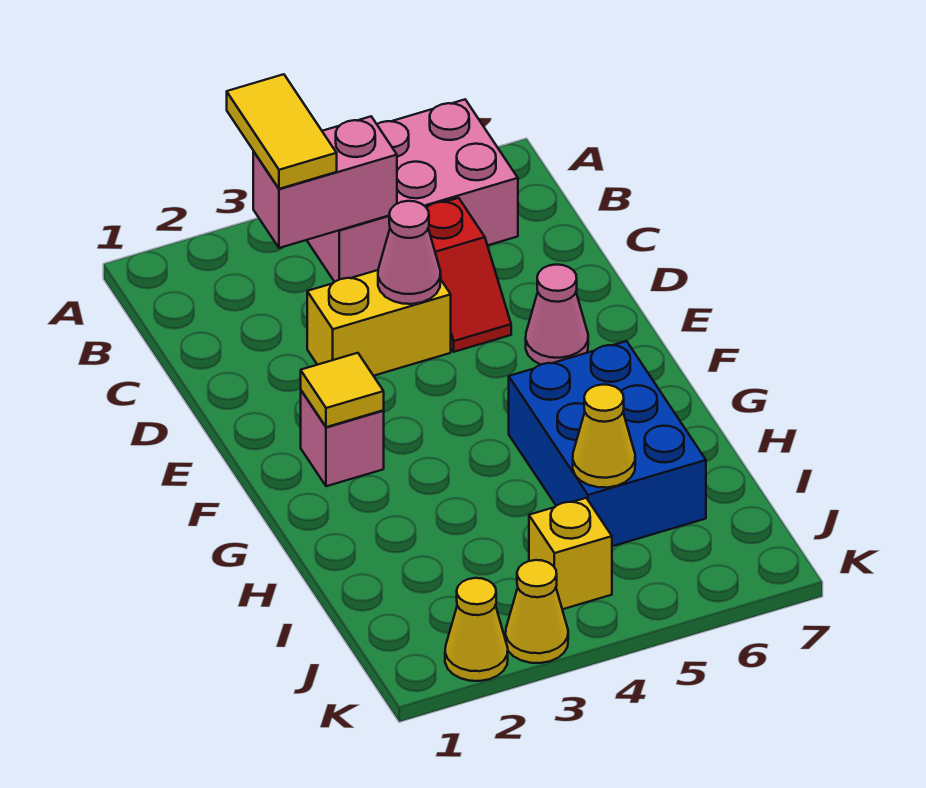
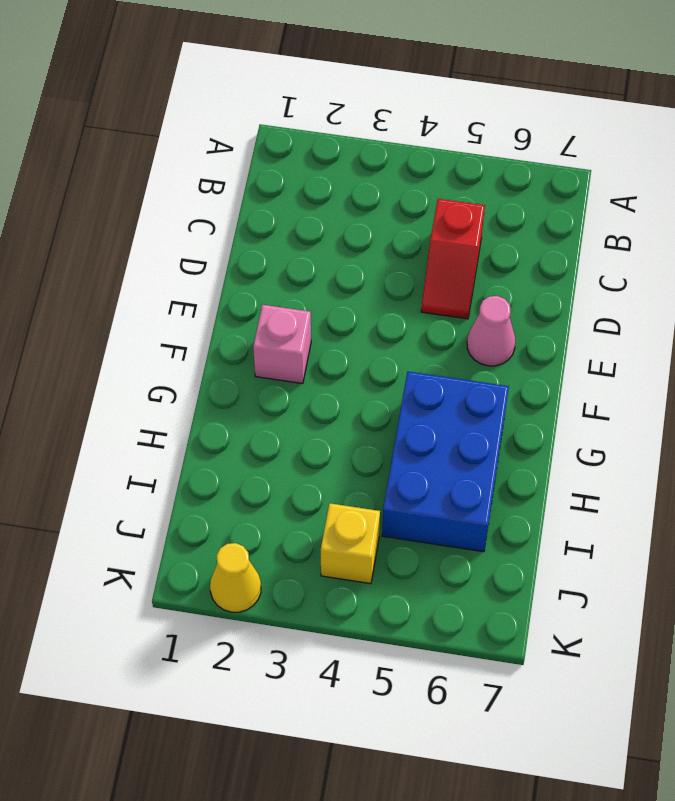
none -> pink 2x3 brick [307,100,518,282]
none -> yellow 1x2 brick [307,270,451,376]
none -> yellow 1x1 cone [506,560,568,663]

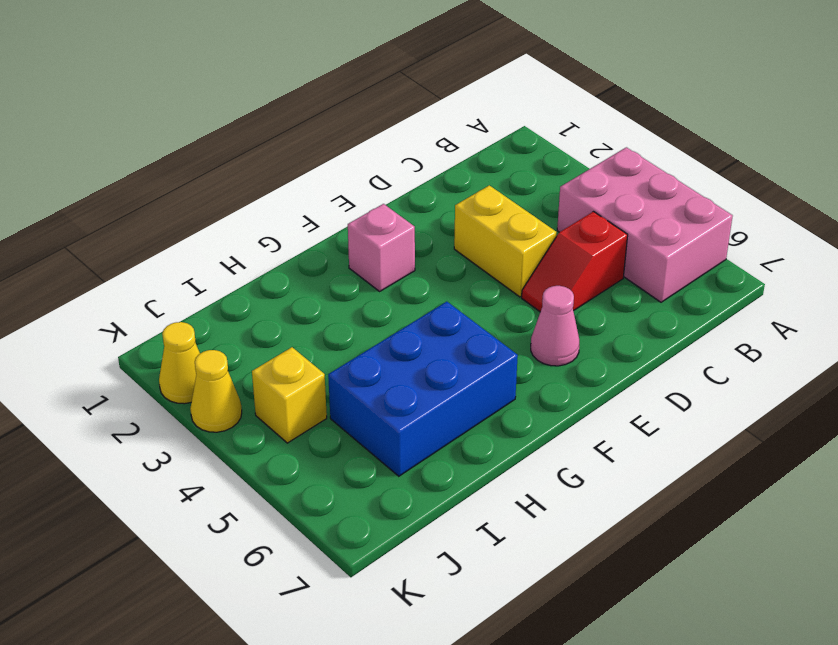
none -> pink 1x2 brick [253,117,397,248]
none -> pink 1x1 cone [378,201,441,304]
none -> yellow 1x1 tile [301,353,384,427]

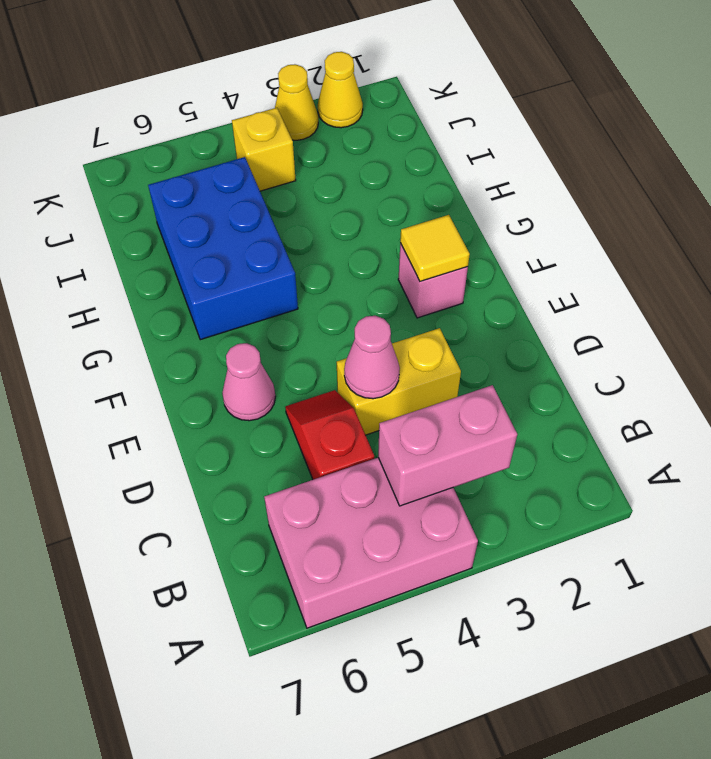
none -> yellow 1x1 cone [573,385,635,488]
none -> yellow 1x2 tile [227,74,337,189]

